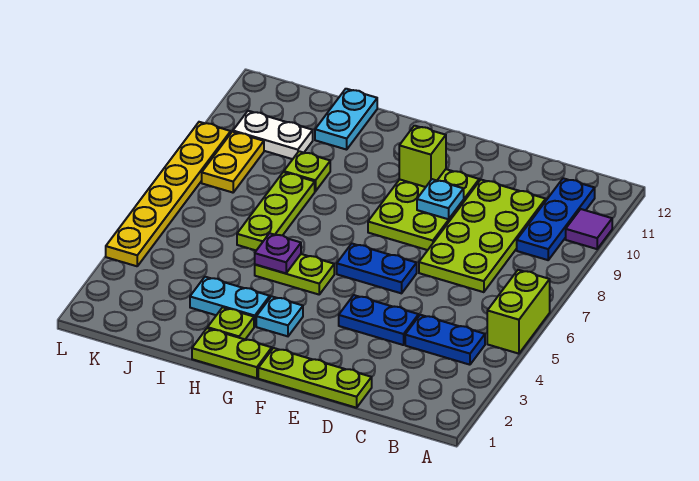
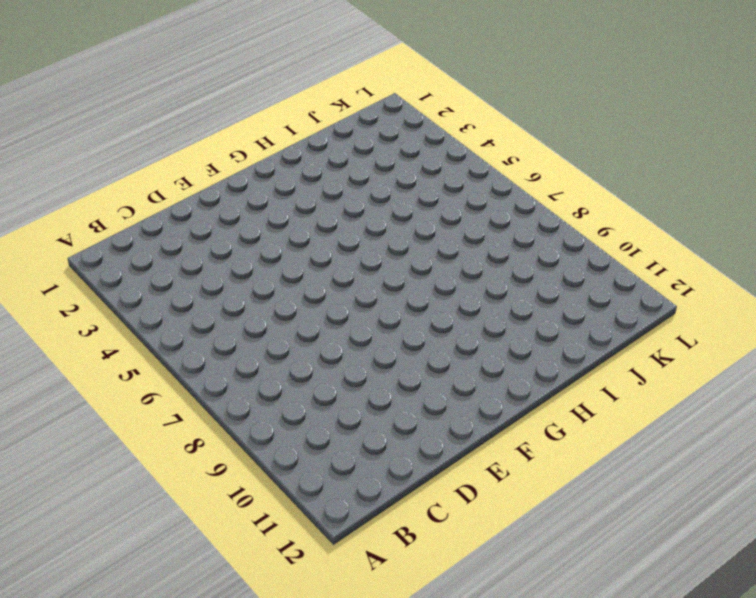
none -> lime 1x2 brick [487,270,550,354]
none -> purple 1x1 tile [566,209,612,249]
none -> blue 1x2 plate [405,315,485,365]

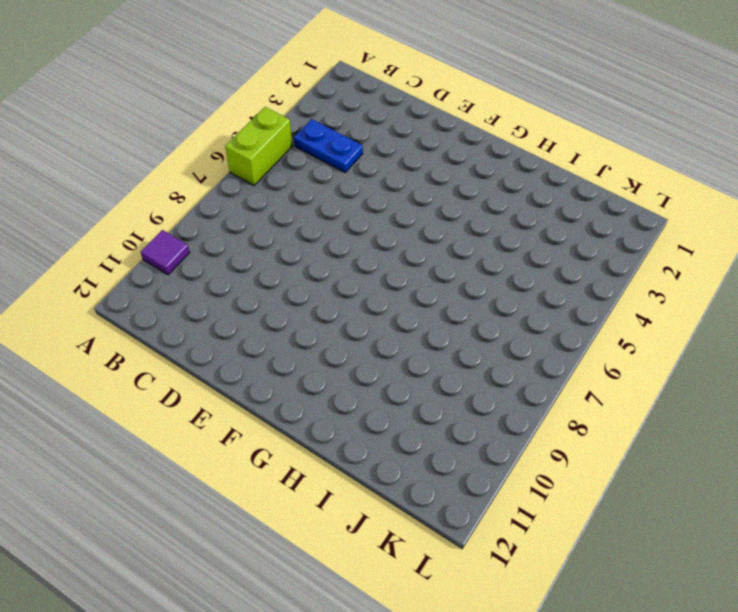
none -> blue 1x3 plate [517,178,595,260]
none -> lime 2x4 plate [419,180,546,292]
none -> lime 1x3 plate [258,348,372,408]

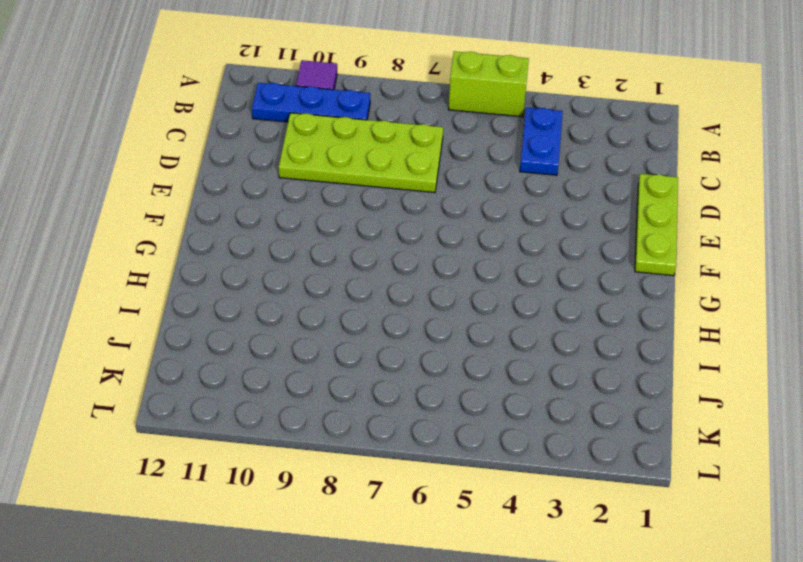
none -> blue 1x2 plate [339,295,419,345]
none -> blue 1x2 plate [337,244,417,293]
none -> lime 2x3 plate [368,169,479,250]

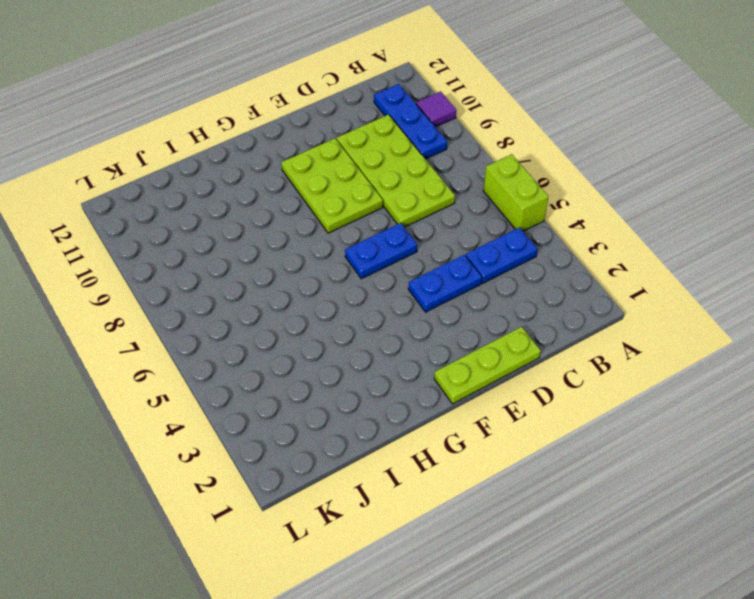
none -> lime 1x2 plate [192,328,272,378]
none -> cyan 1x1 plate [256,296,303,336]
none -> lime 1x2 plate [255,254,334,294]

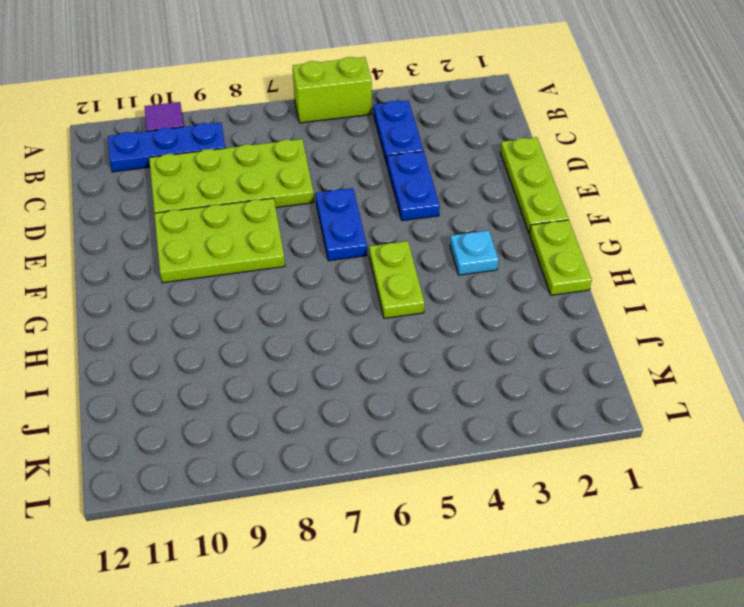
none -> lime 1x1 plate [208,307,254,339]
none -> cyan 1x2 plate [190,277,270,327]
none -> lime 1x3 plate [237,172,315,250]

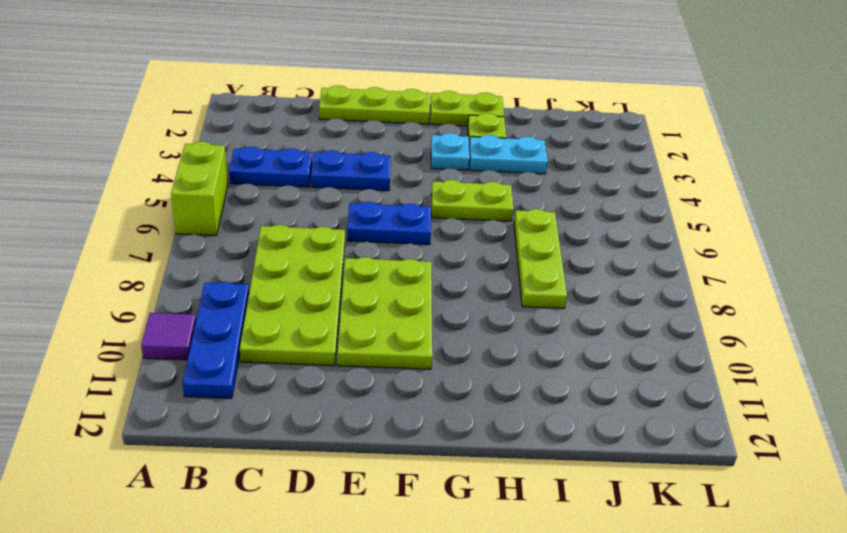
none -> lime 1x1 plate [284,151,330,191]
none -> cyan 1x2 plate [315,89,377,150]
none -> white 1x2 plate [233,111,313,159]

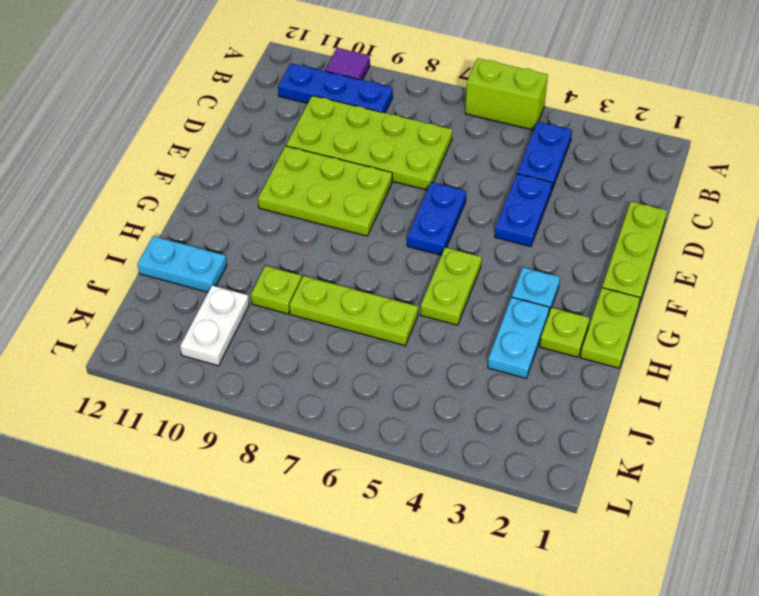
none -> yellow 1x2 plate [202,132,264,193]
none -> yellow 1x6 plate [106,122,231,266]
none -> cyan 1x1 plate [417,179,464,219]

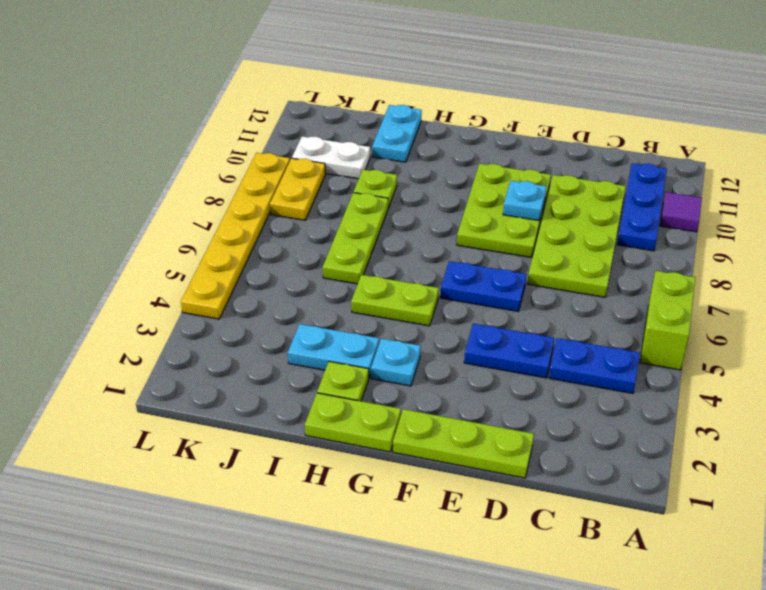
none -> lime 1x1 brick [399,126,446,187]
none -> purple 1x1 plate [255,233,301,273]

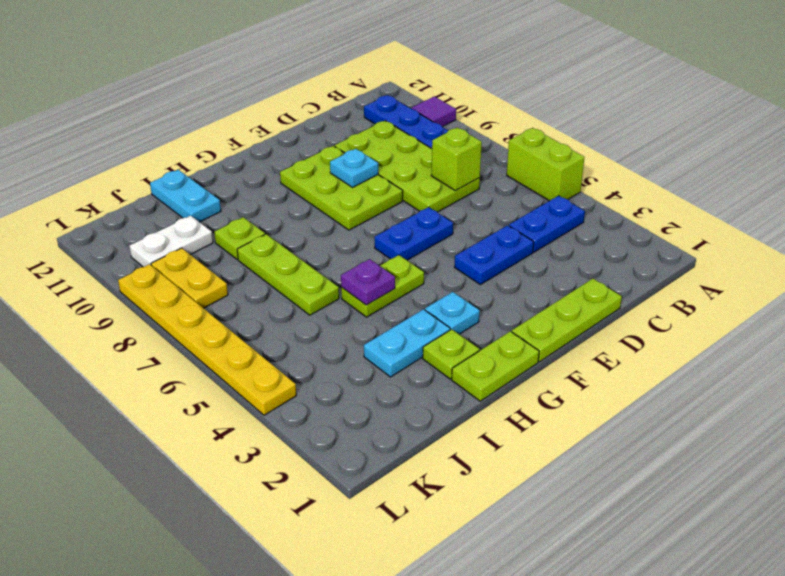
lime 1x1 brick [431,127,482,191] -> lime 1x1 brick moved to [399,126,446,187]

